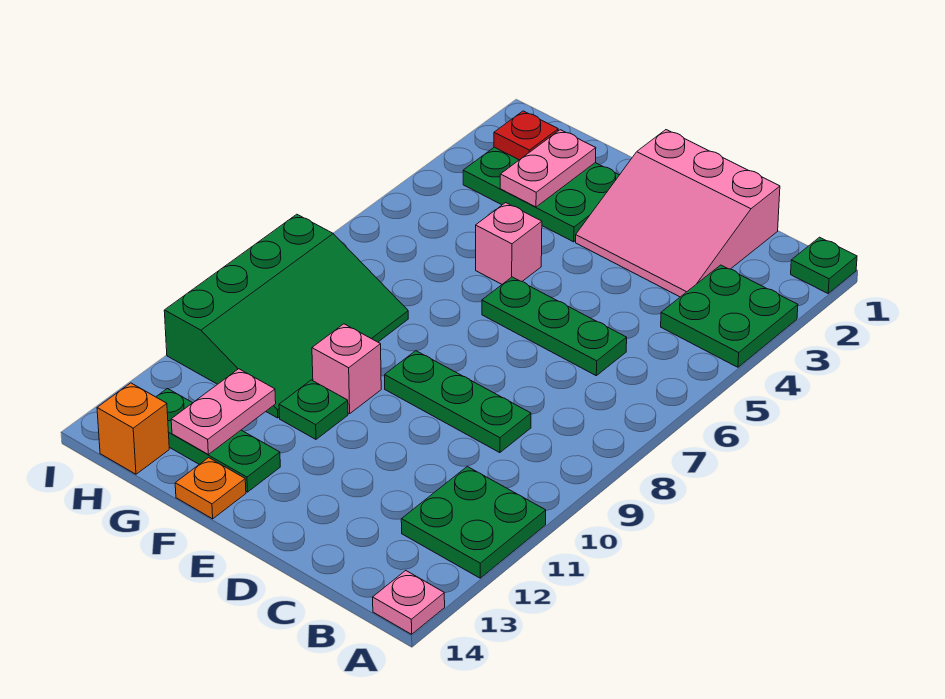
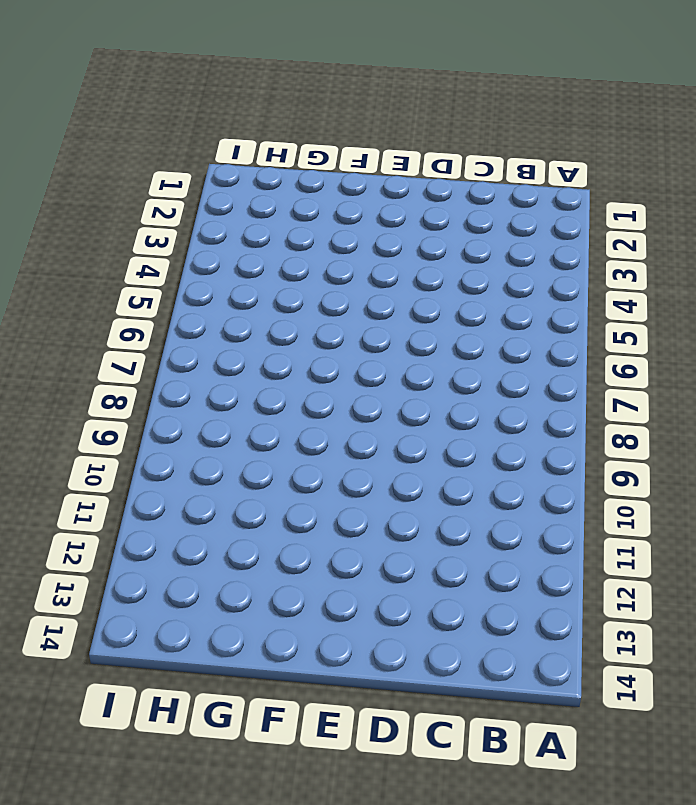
none -> green 1x1 plate [791,237,857,293]
none -> green 2x2 plate [661,265,798,367]
none -> green 2x2 plate [401,467,546,578]

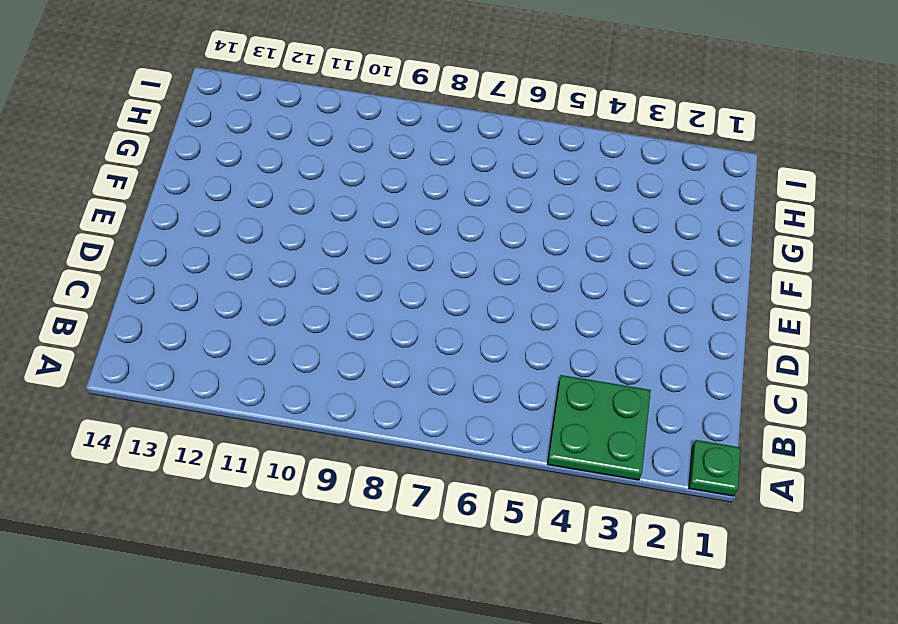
none -> green 2x2 plate [401,467,546,578]
none -> pink 1x1 plate [373,571,445,634]
none -> pink 3x3 slope [576,130,780,297]

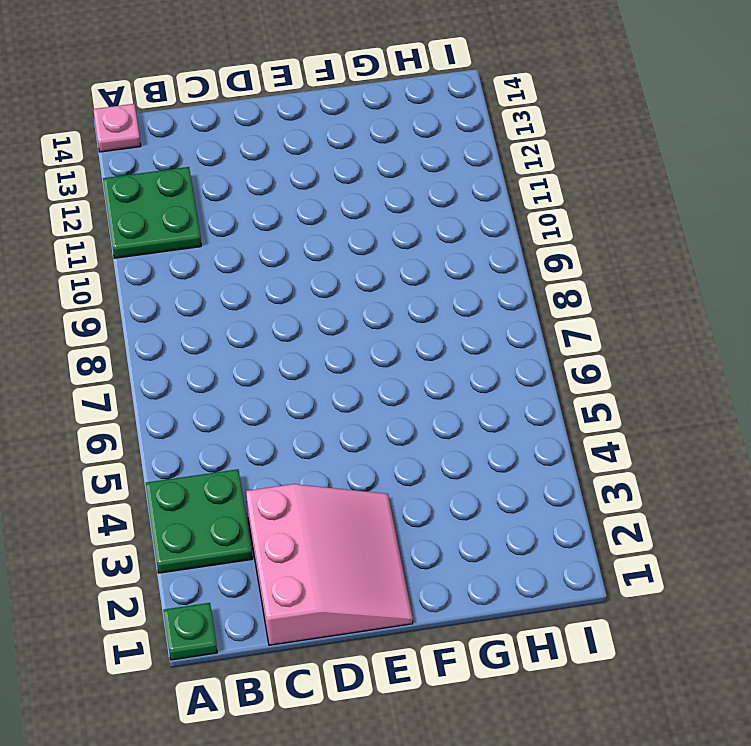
pink 3x3 slope [246,484,413,645] -> pink 3x3 slope turned to [576,130,780,297]
none -> green 1x3 plate [482,277,627,376]
none -> green 1x3 plate [385,351,531,453]
none -> green 2x3 plate [463,147,619,242]

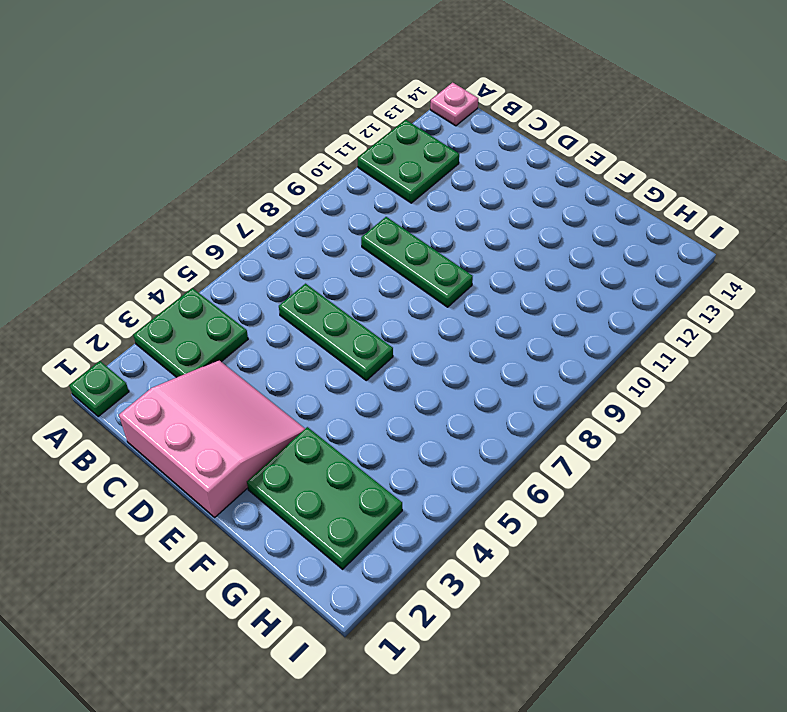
none -> pink 1x1 brick [476,203,542,284]
none -> pink 1x1 brick [312,324,381,414]
none -> green 1x1 plate [279,380,348,439]

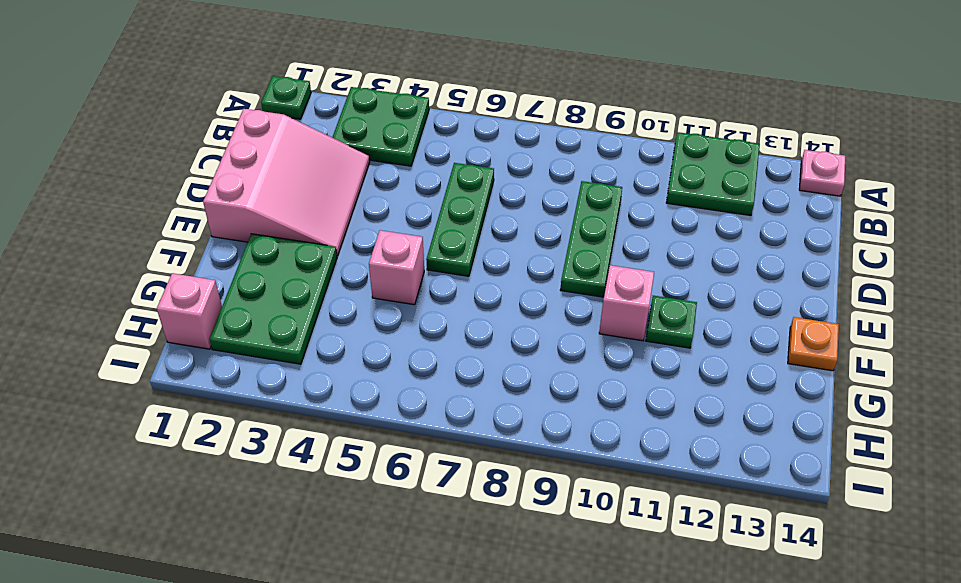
pink 1x1 brick [157,273,222,349] -> none
none -> green 1x3 plate [156,389,280,492]
none -> green 3x4 slope [164,214,408,418]
none -> orange 1x1 brick [97,383,169,474]

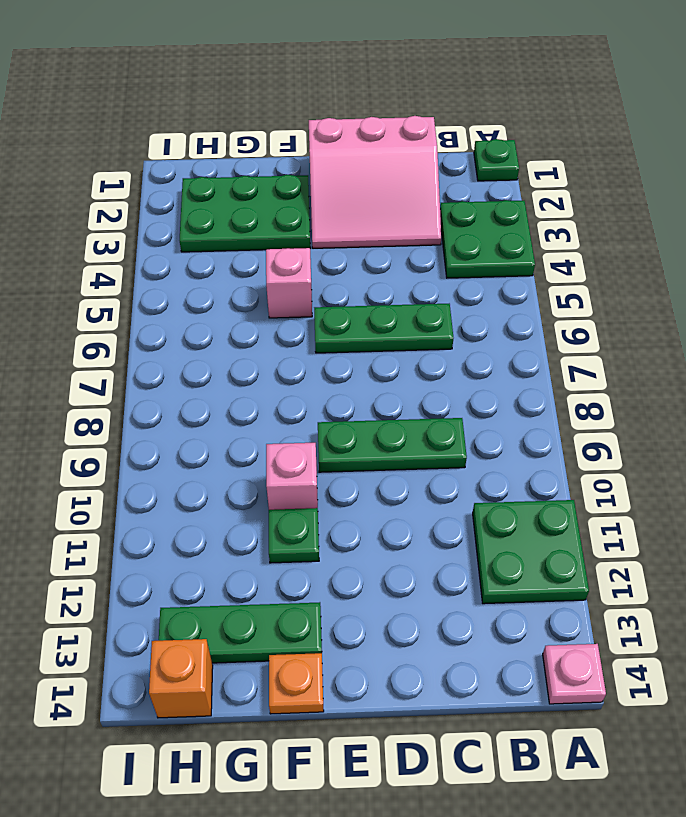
none -> green 3x4 slope [164,214,408,418]
none -> pink 1x2 plate [500,130,596,207]
none -> pink 1x2 plate [171,369,276,454]

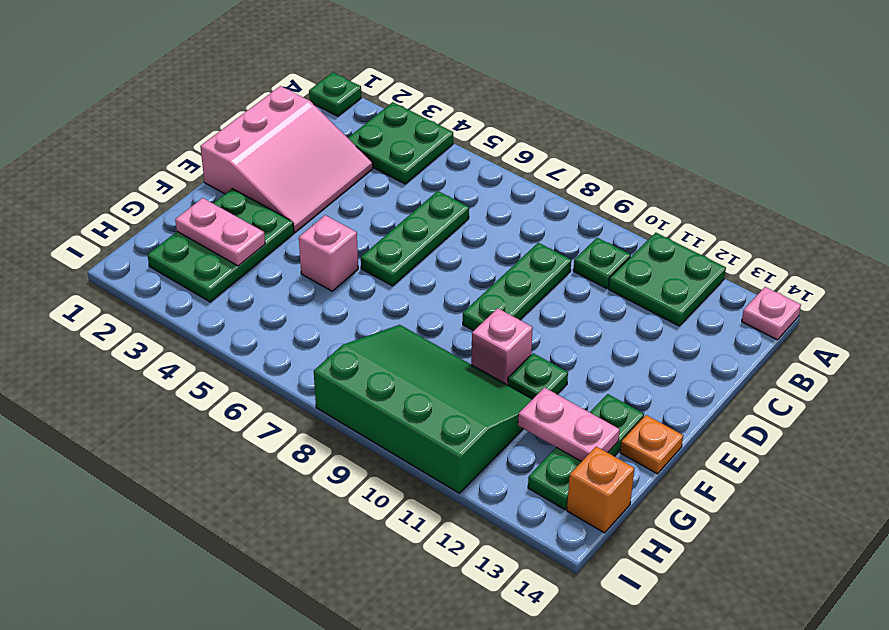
green 1x1 plate [573,238,631,289] -> none
none -> red 1x1 plate [494,111,558,160]

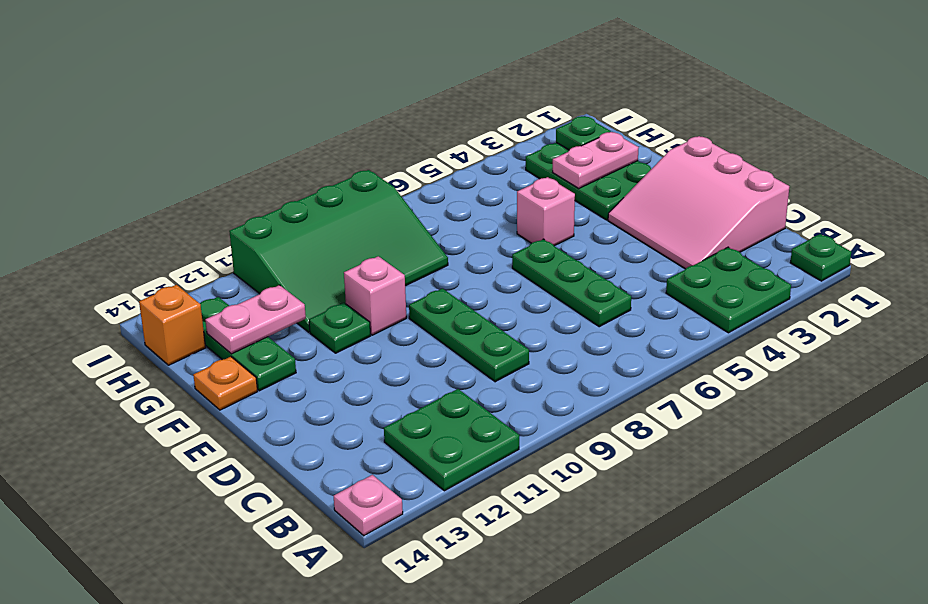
green 1x1 plate [556,116,611,150] -> red 1x1 plate [494,111,558,160]

